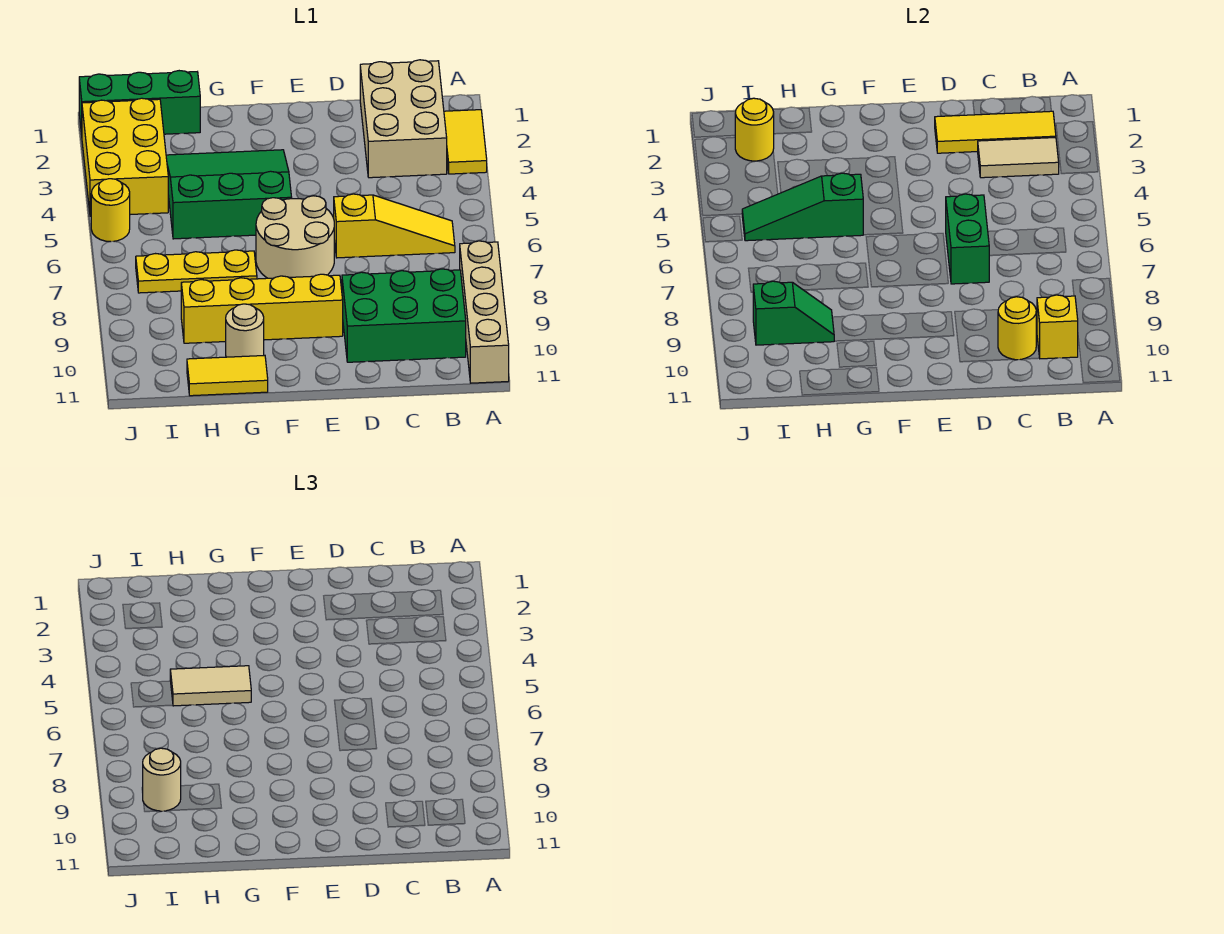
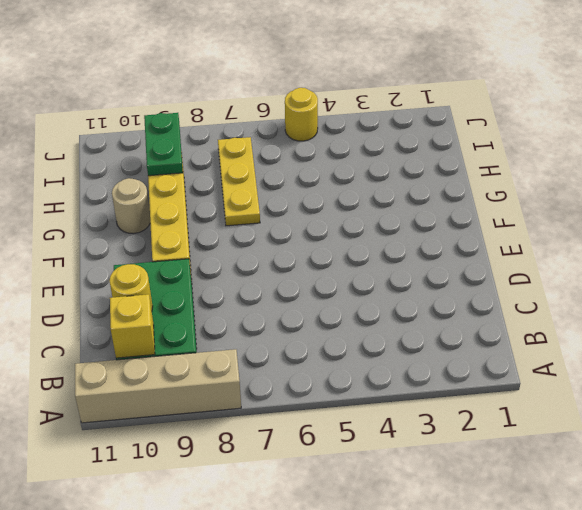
green 1x2 plate [144,113,183,176] -> green 1x2 slope [753,281,834,345]
none -> yellow 1x2 tile [444,110,487,174]
none -> tan 2x3 brick [360,60,447,178]
none -> yellow 1x3 slope [334,194,455,258]

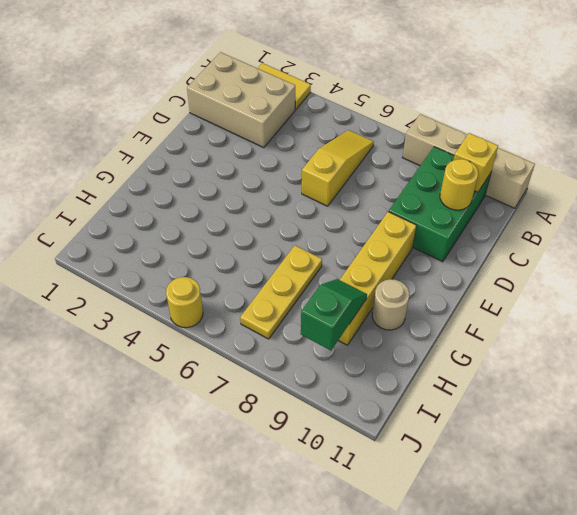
none -> tan 2x2 round brick [256,196,334,278]
none -> green 3x3 slope [166,150,292,239]
none -> yellow 1x2 tile [187,356,268,396]

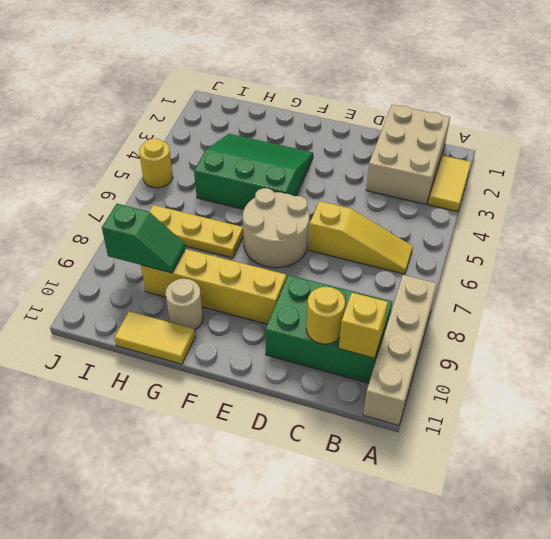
none -> green 1x3 brick [79,71,200,134]
none -> yellow 2x3 brick [82,98,168,216]
none -> yellow 1x3 tile [935,111,1056,153]

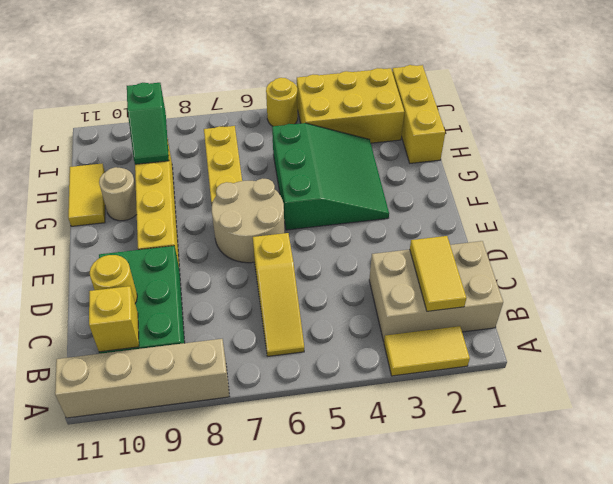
yellow 1x2 tile [410,236,466,311] -> yellow 1x3 tile [935,111,1056,153]
yellow 1x3 brick [392,65,445,163] -> green 1x3 brick [79,71,200,134]
none -> tan 1x2 tile [978,138,1059,178]
none -> green 1x2 brick [946,194,990,284]
none -> green 1x3 slope [742,173,863,241]

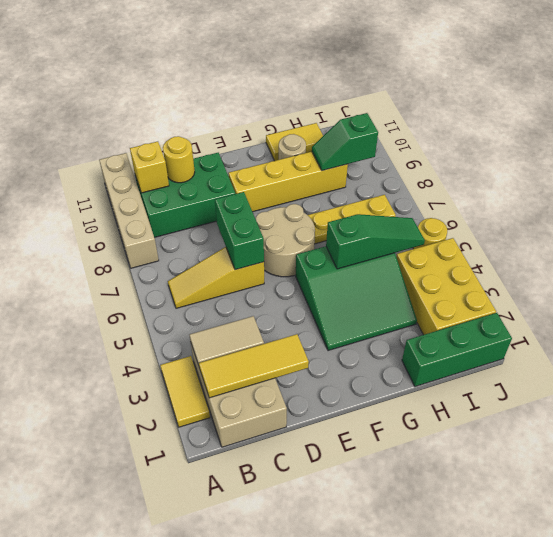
none -> yellow 1x1 round brick [735,98,774,161]
none -> tan 1x2 tile [170,666,251,706]
none -> tan 1x1 round brick [142,748,181,811]

